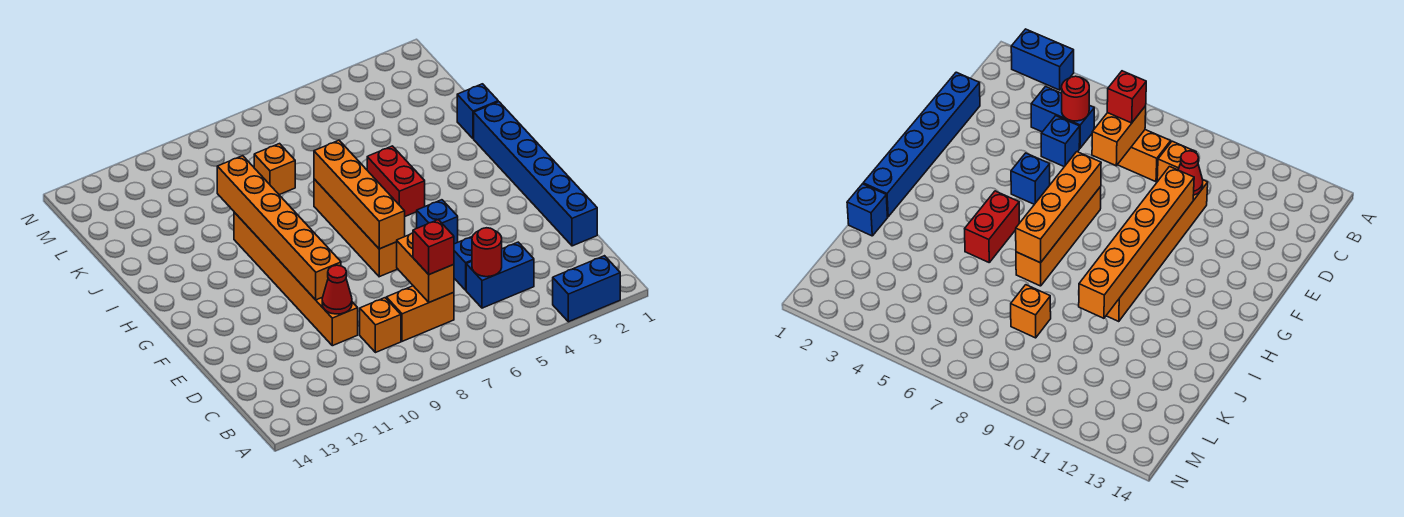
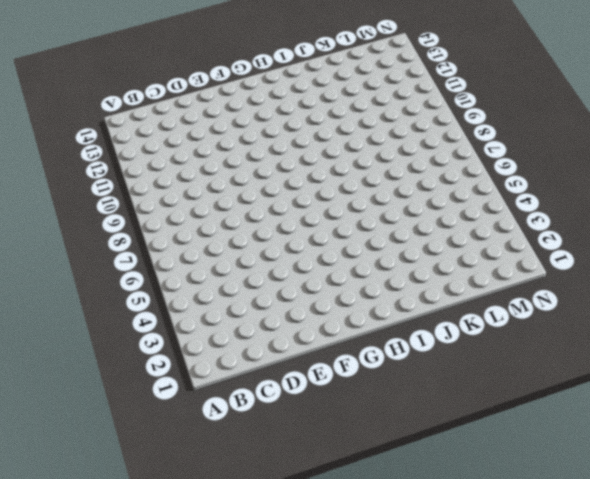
none -> blue 1x2 brick [553,256,620,322]
none -> blue 1x2 brick [466,242,534,308]
none -> orange 1x2 brick [386,286,454,341]

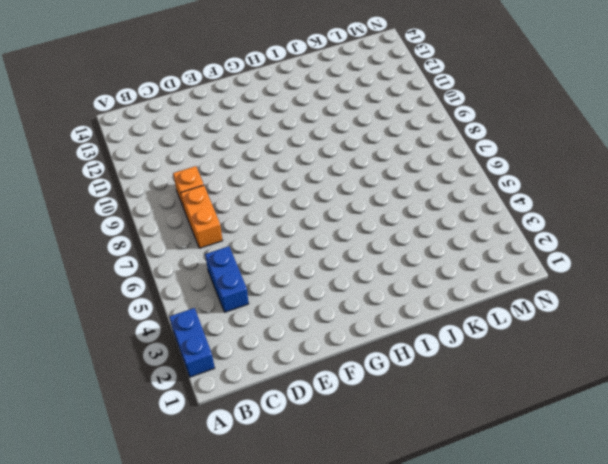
none -> blue 1x6 brick [474,102,597,246]
none -> blue 1x1 brick [454,237,472,290]
none -> orange 1x6 brick [234,212,358,346]

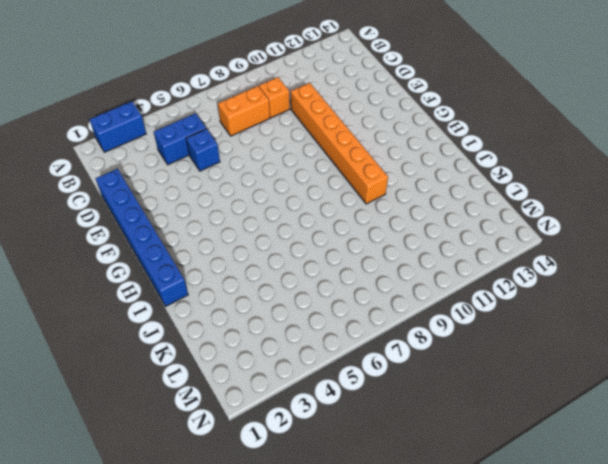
none -> blue 1x1 brick [417,200,458,244]
none -> orange 1x4 brick [314,179,397,277]
none -> red 1x2 brick [367,146,425,216]

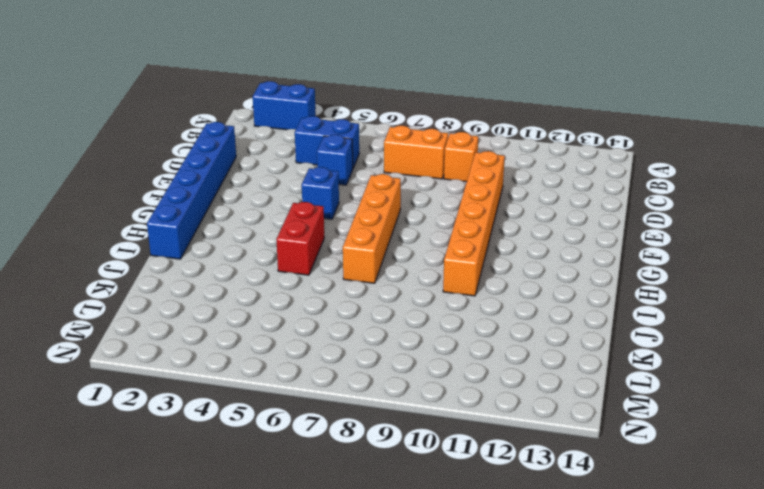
none -> blue 1x1 brick [457,84,498,139]
none -> orange 1x1 brick [254,144,295,195]
none -> red 1x1 round brick [472,228,502,277]

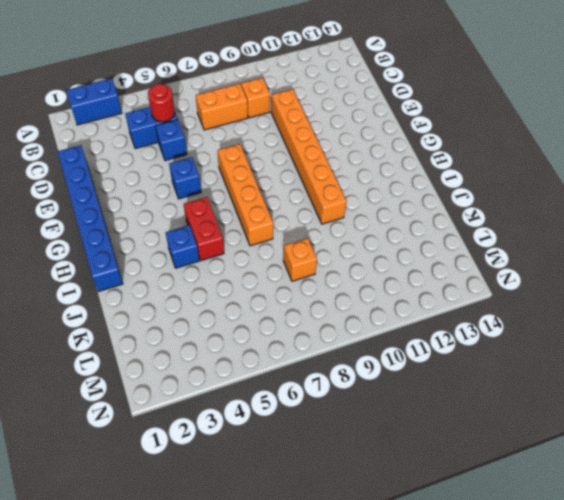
blue 1x1 brick [165,225,199,268] -> blue 1x1 brick moved to [457,84,498,139]
none -> orange 1x2 brick [397,233,454,302]
none -> red 1x1 cone [322,265,352,314]
none -> orange 1x6 brick [217,156,341,300]

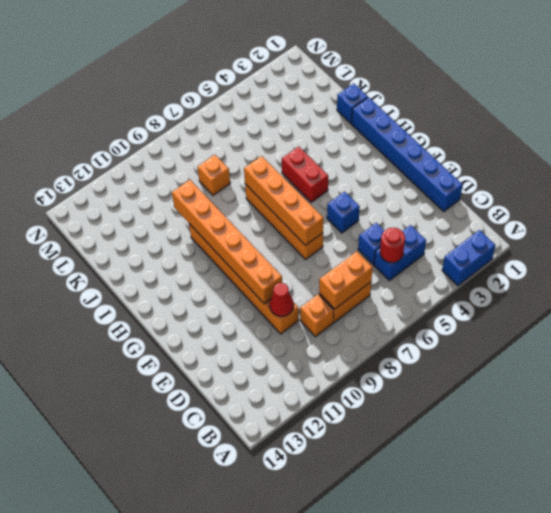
orange 1x2 brick [319,251,373,309] -> orange 1x2 brick turned to [397,233,454,302]
none -> red 1x1 brick [413,220,454,275]

